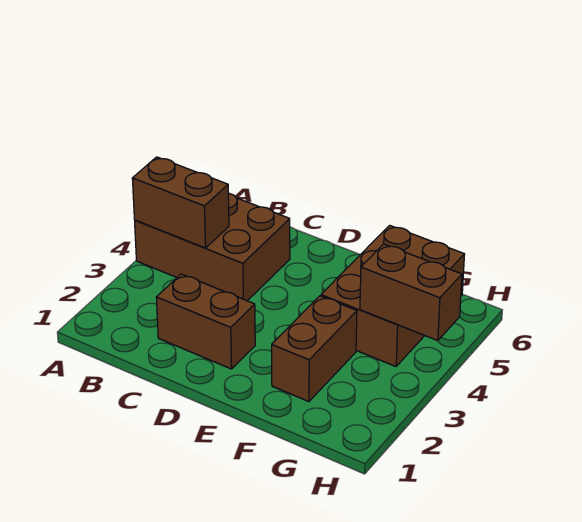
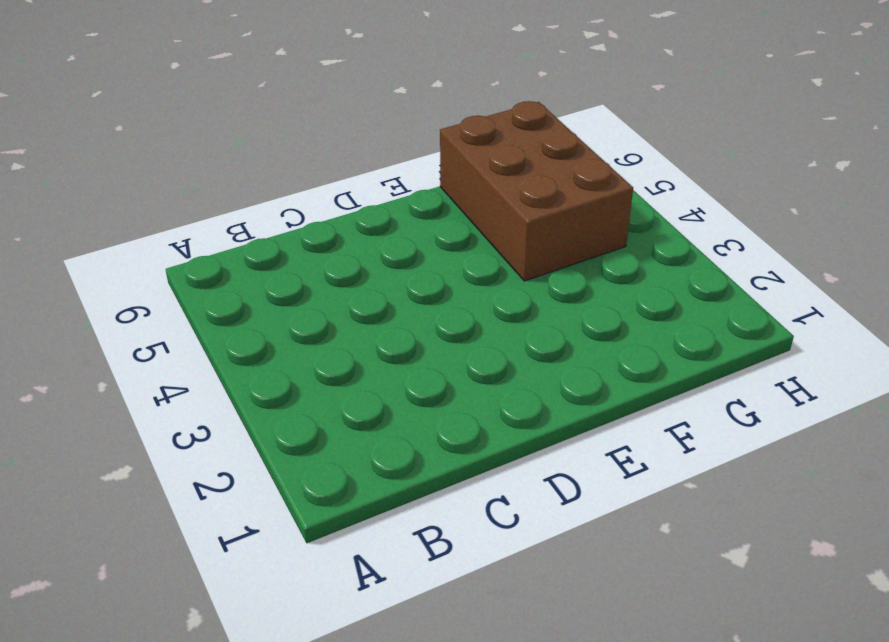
none -> brown 2x3 brick [135,193,290,301]
none -> brown 1x2 brick [156,274,255,369]

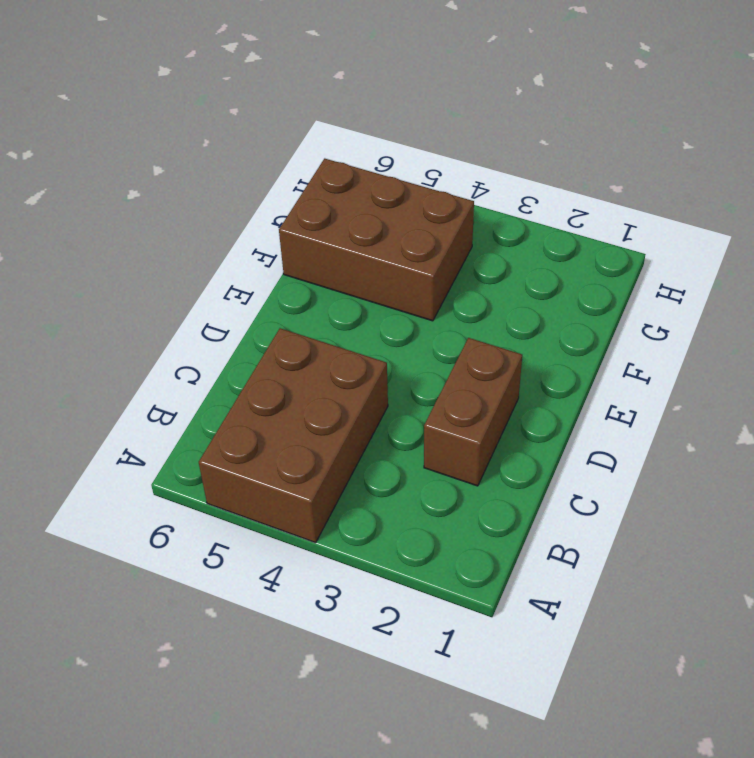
none -> brown 1x2 brick [272,296,357,402]
none -> brown 1x2 brick [132,157,229,248]

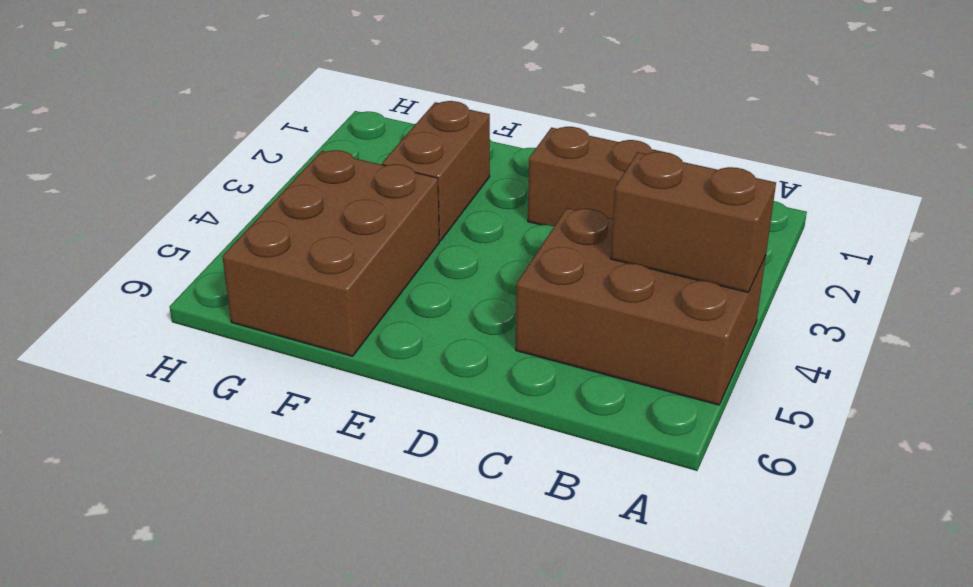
none -> brown 1x2 brick [360,244,462,341]

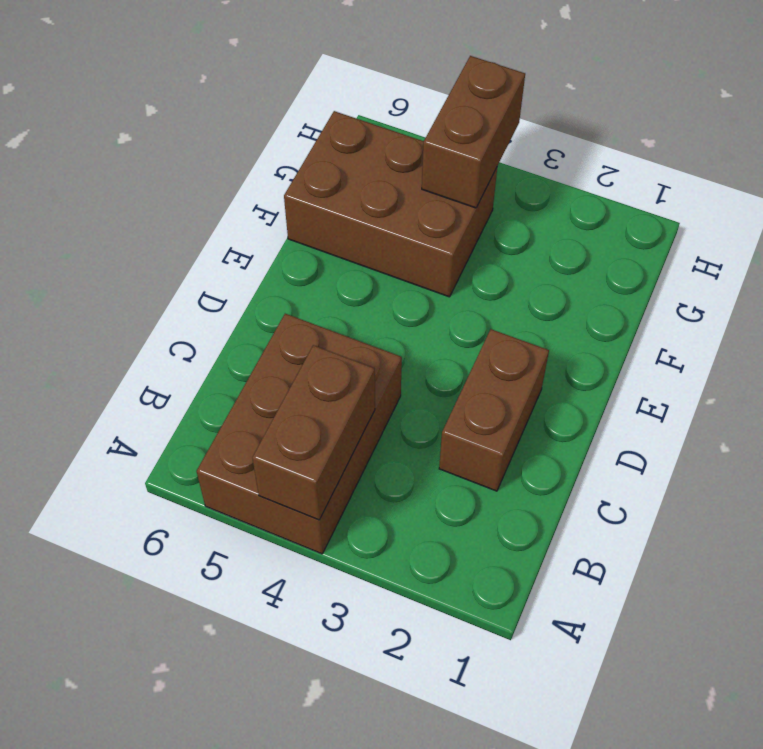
none -> brown 1x2 brick [272,296,357,402]

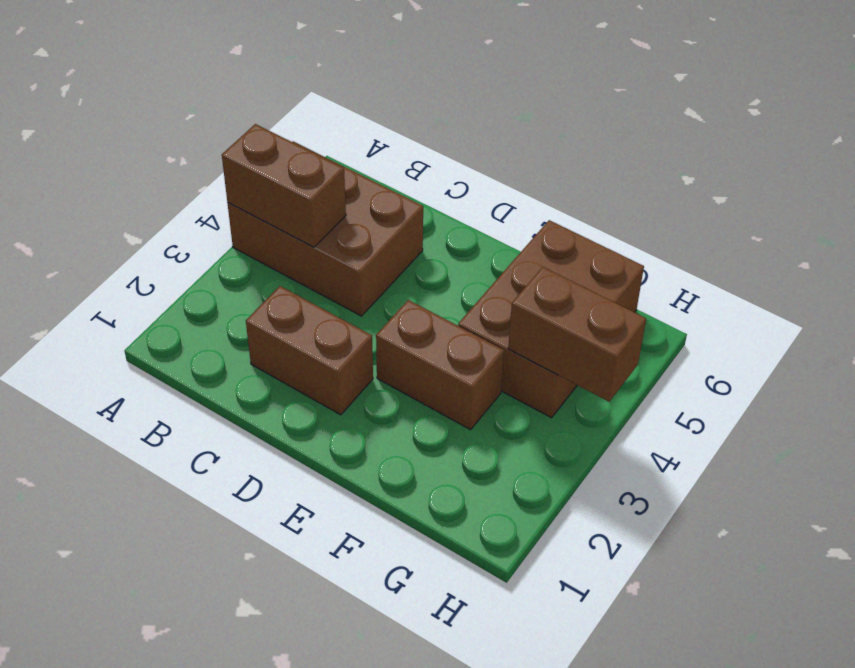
brown 1x2 brick [376,300,504,430] -> brown 1x2 brick turned to [272,296,357,402]

